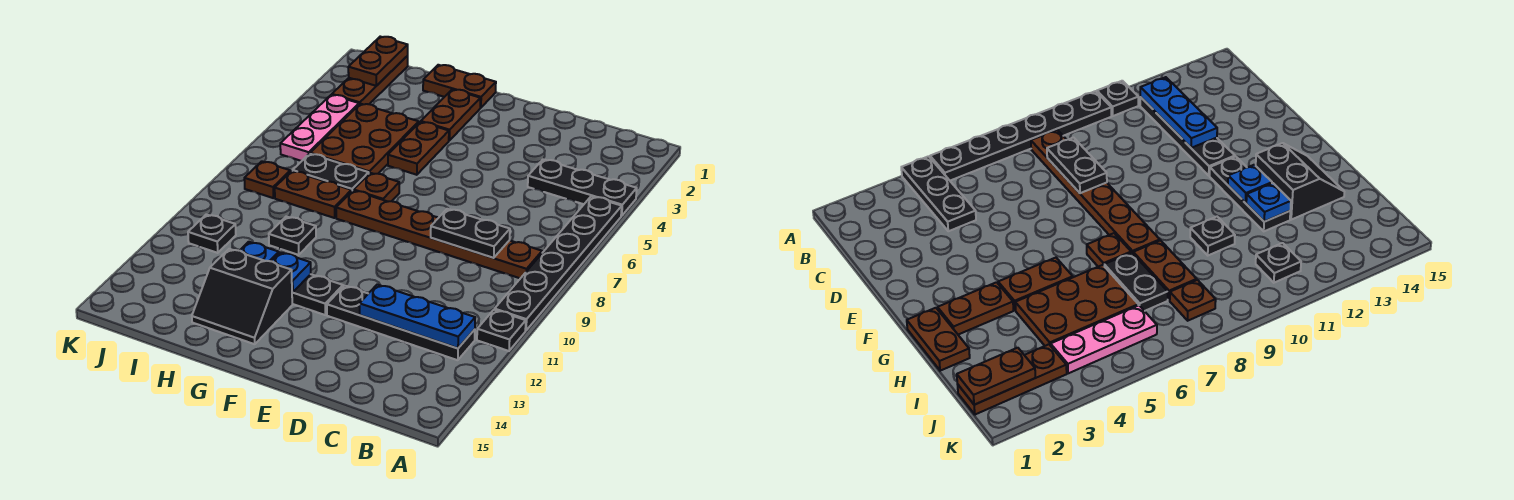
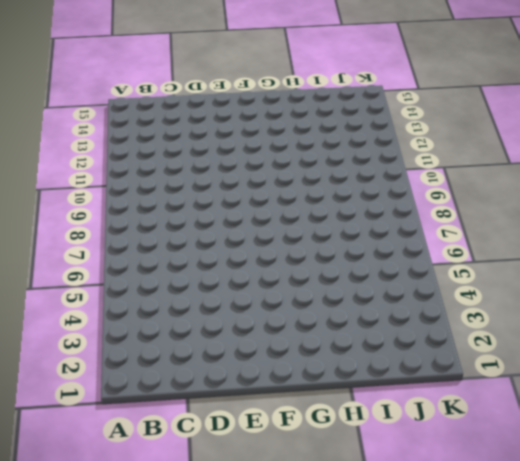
none -> black 1x3 plate [528,159,637,216]
none -> black 1x6 plate [495,196,622,331]
none -> black 1x1 plate [477,310,526,351]

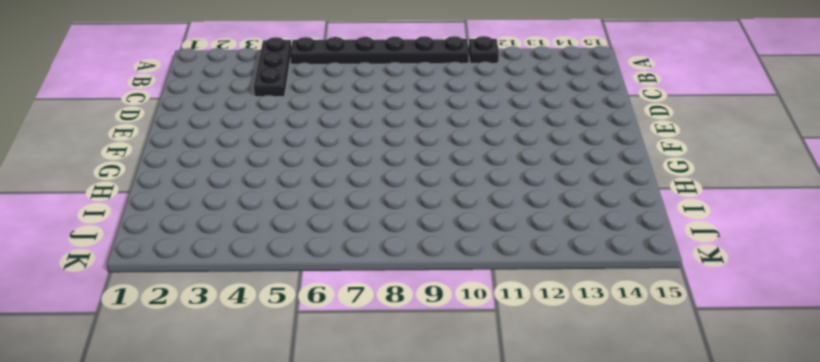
none -> brown 1x6 plate [336,190,542,278]
none -> black 1x4 plate [327,286,475,360]
none -> black 1x3 plate [292,274,343,315]

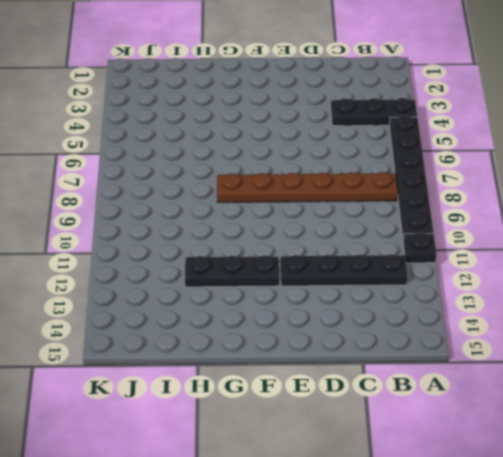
none -> brown 1x2 plate [423,65,496,108]
none -> brown 1x2 plate [421,89,480,141]
none -> brown 1x2 plate [388,122,449,175]

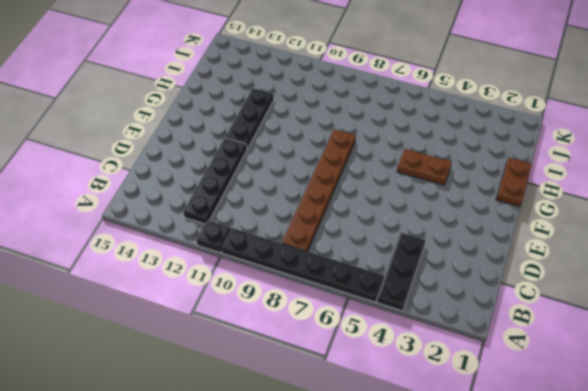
none -> brown 1x2 plate [421,89,480,141]
none -> brown 1x1 plate [354,173,399,202]
none -> black 2x2 slope [192,249,292,344]

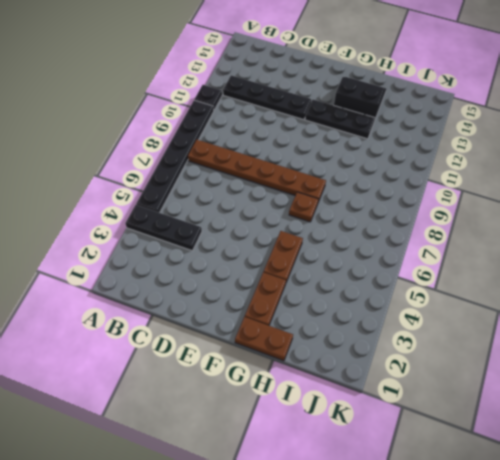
none -> brown 2x3 plate [310,104,419,174]
none -> black 1x2 plate [293,154,369,192]
none -> brown 1x2 plate [275,171,351,218]

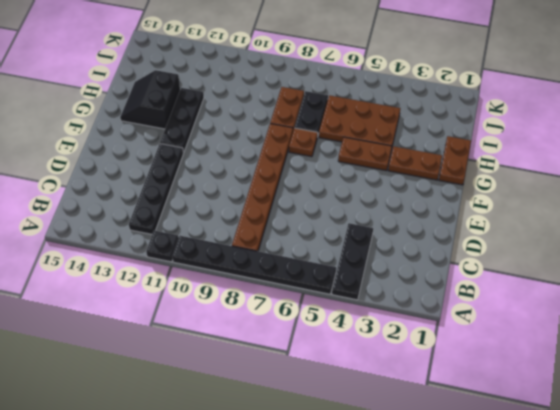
none -> black 1x1 plate [269,216,316,255]
none -> brown 1x3 plate [332,56,408,105]
none -> pink 1x3 plate [280,95,359,161]

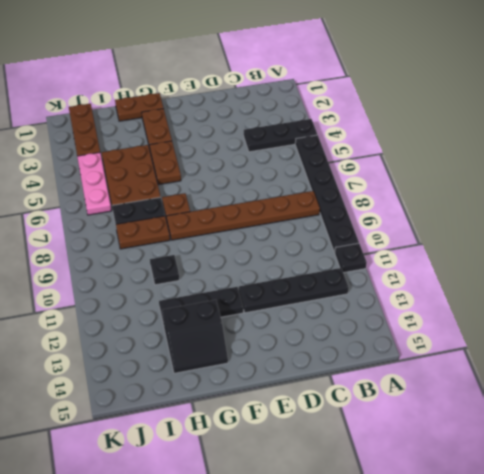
none -> brown 1x1 plate [244,161,290,198]
none -> black 1x1 plate [188,214,236,253]
none -> blue 1x3 plate [359,285,475,348]

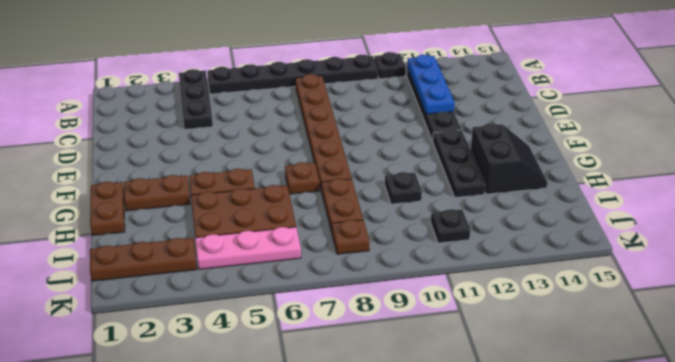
none -> black 1x2 plate [293,154,369,192]
none -> black 1x2 plate [431,209,510,258]
none -> blue 1x1 plate [272,252,311,292]

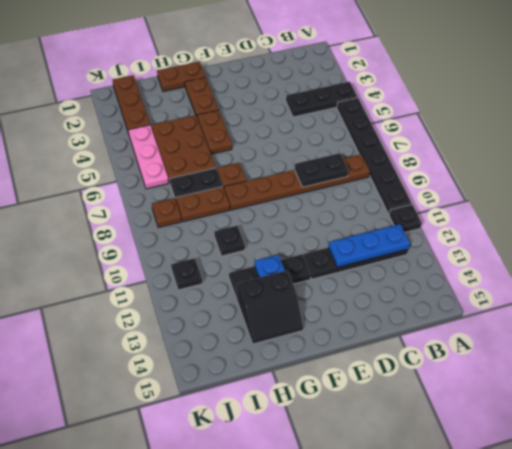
none -> blue 1x1 plate [240,242,279,261]
none -> brown 1x2 plate [348,37,408,86]

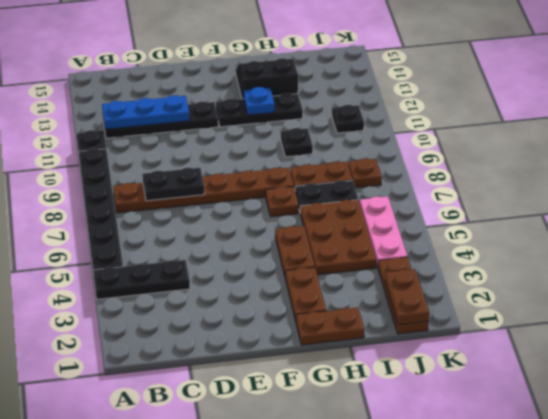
none -> blue 1x1 plate [240,242,279,261]

